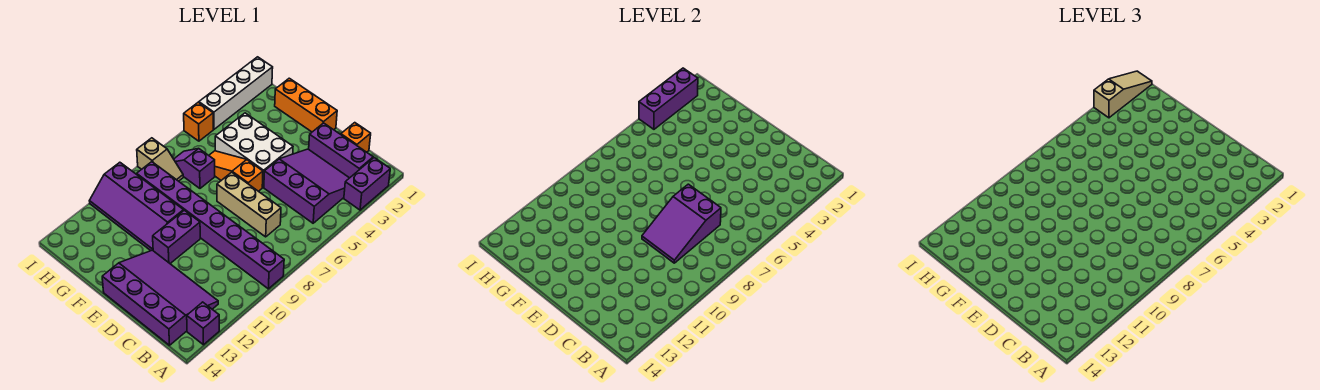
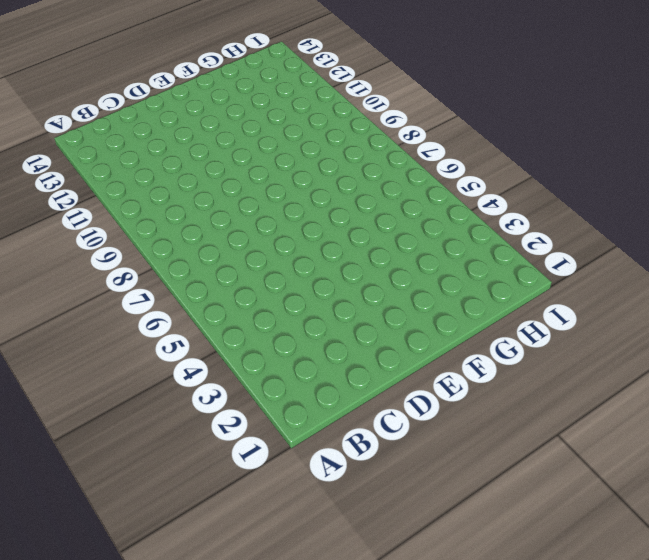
none -> purple 1x2 brick [344,158,390,210]
none -> purple 1x8 brick [137,162,284,289]
none -> purple 1x1 brick [187,302,219,345]

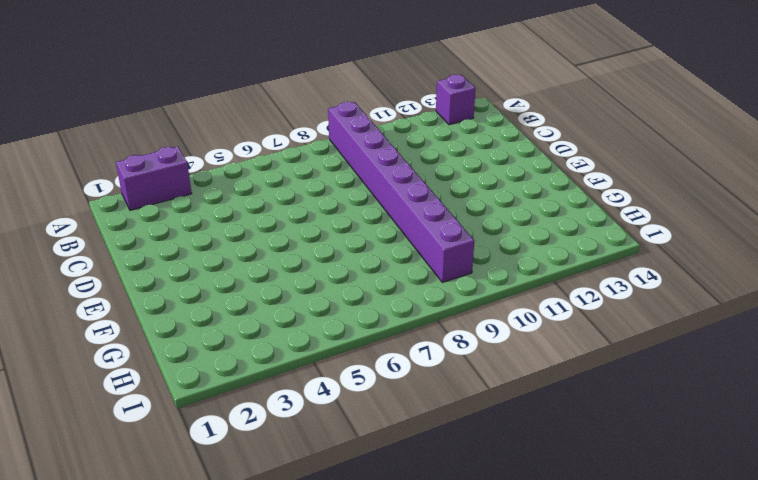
none -> purple 1x3 brick [309,123,373,178]
none -> purple 3x3 slope [264,149,349,223]
none -> purple 3x4 slope [102,250,218,345]

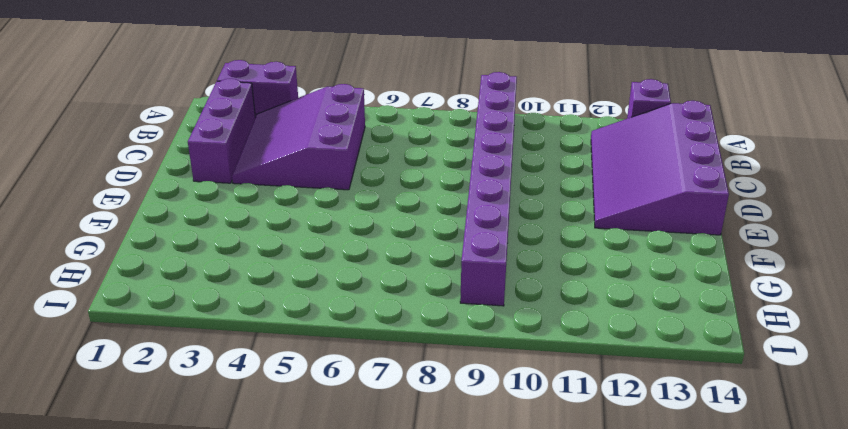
none -> orange 1x1 brick [341,123,371,152]
none -> tan 1x3 brick [217,172,281,237]
none -> orange 1x3 brick [275,78,337,132]

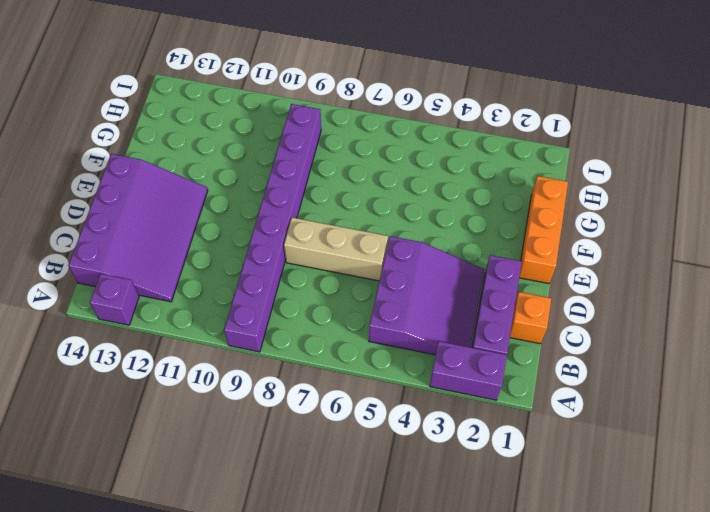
tan 1x3 brick [284,218,388,281] -> tan 1x3 brick turned to [217,172,281,237]
none -> white 2x3 brick [215,113,293,187]
none -> orange 1x3 slope [209,151,263,191]
none -> purple 1x2 brick [153,210,200,263]

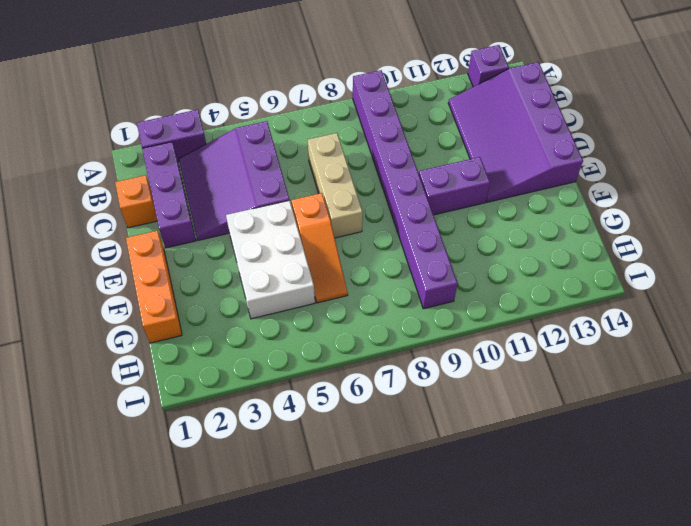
none -> purple 2x4 slope [89,162,184,251]
none -> purple 1x2 slope [174,149,215,188]
none -> tan 1x2 slope [137,138,183,181]

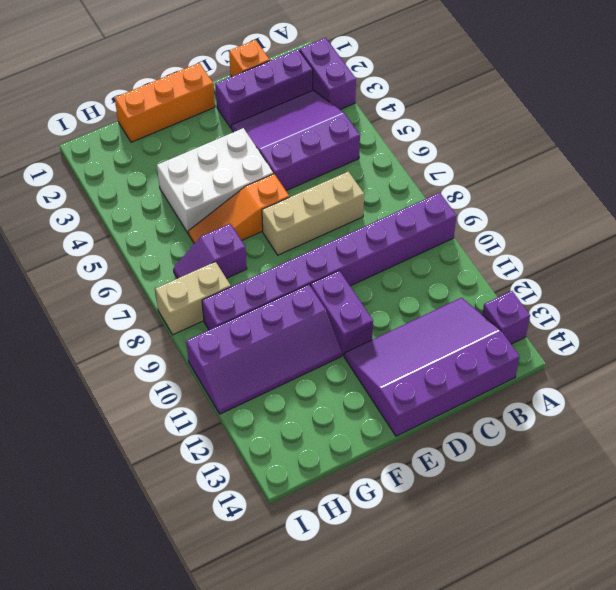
tan 1x2 brick [155,262,231,335] -> tan 1x2 slope [137,138,183,181]
none -> white 1x4 brick [199,57,273,129]
none -> orange 1x1 brick [184,102,213,141]
none -> purple 2x3 slope [642,184,721,263]

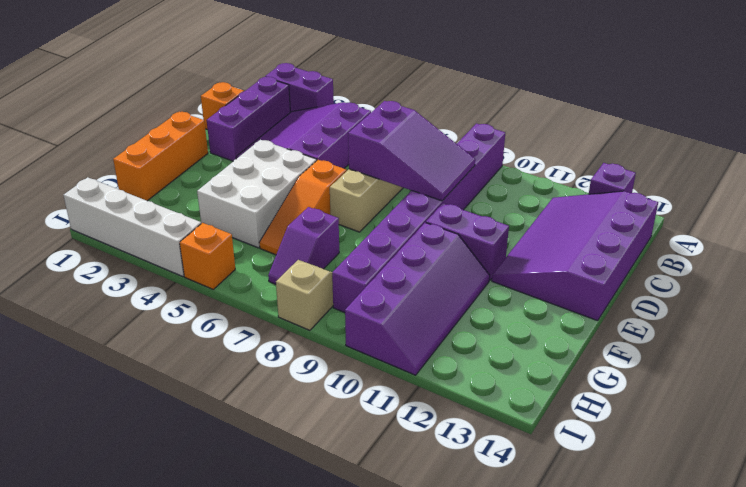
none -> purple 1x3 brick [639,68,698,129]
none -> tan 1x3 slope [1094,71,1152,118]

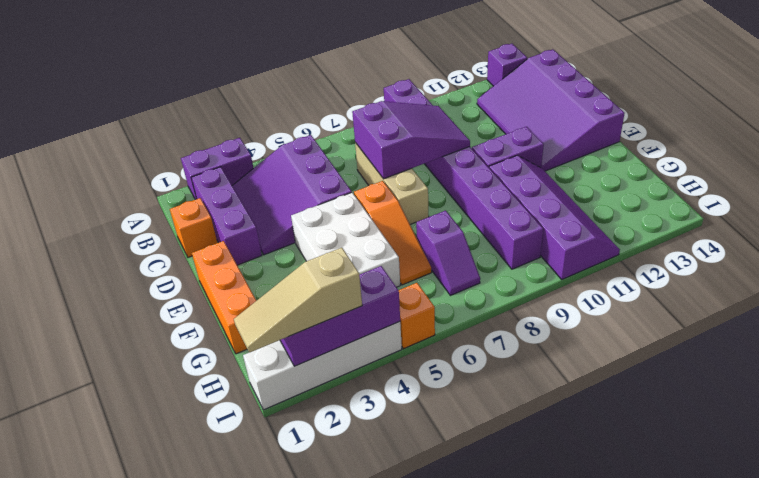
none -> tan 1x2 slope [137,138,183,181]

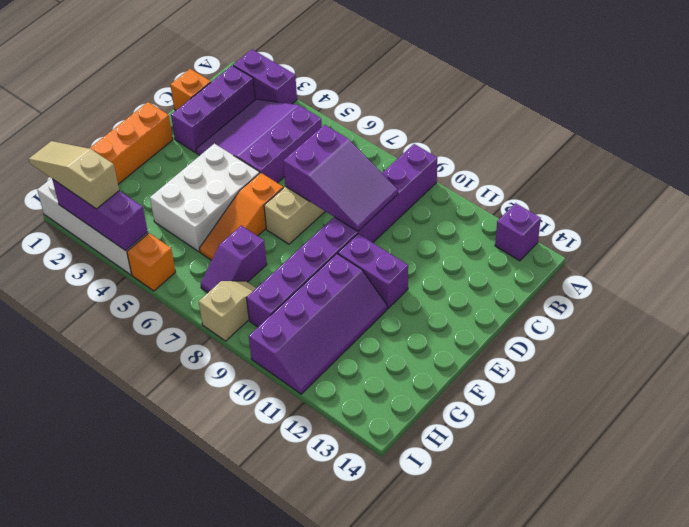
none -> purple 3x4 slope [102,250,218,345]

